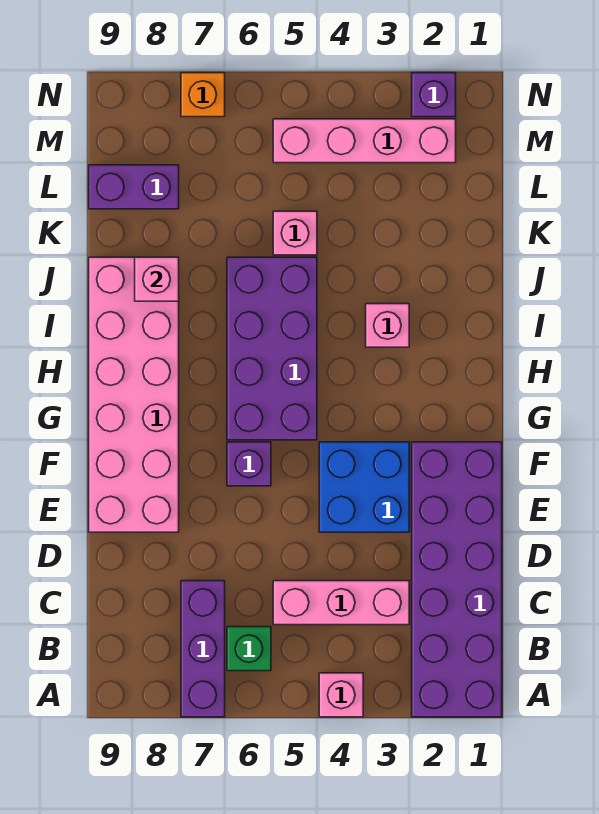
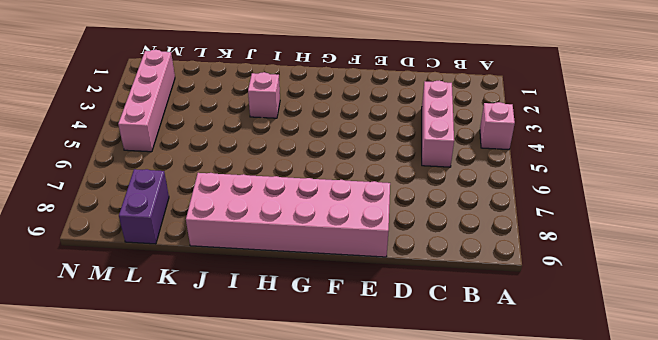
none -> purple 2x6 brick [412,442,502,717]
none -> purple 1x3 brick [181,581,225,717]
none -> green 1x1 brick [227,627,271,671]

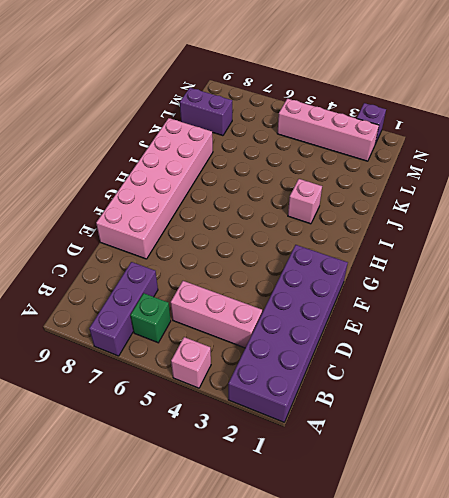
none -> blue 2x2 brick [319,442,409,532]
none -> purple 1x1 brick [227,442,271,486]
none -> purple 2x4 brick [227,257,317,440]

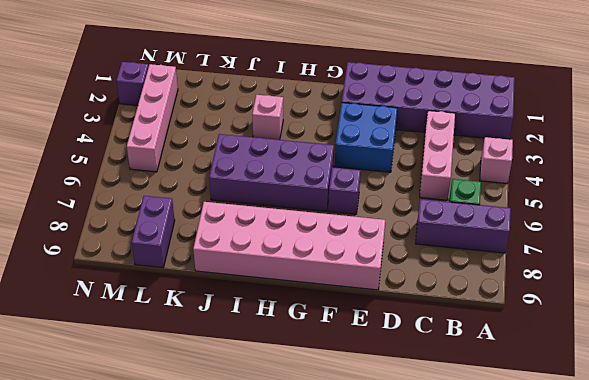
none -> pink 1x1 brick [273,211,317,255]
none -> orange 1x1 brick [181,73,225,117]
none -> pink 1x1 brick [135,257,179,301]

